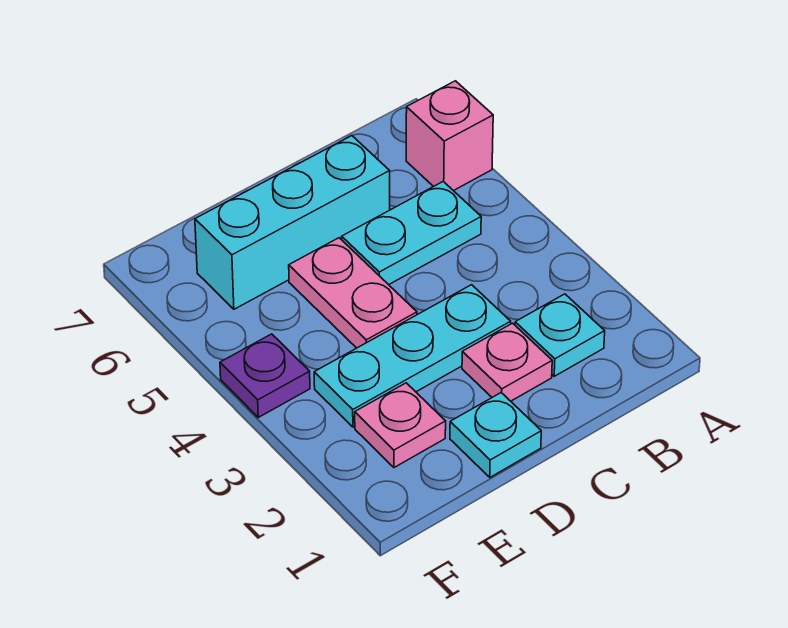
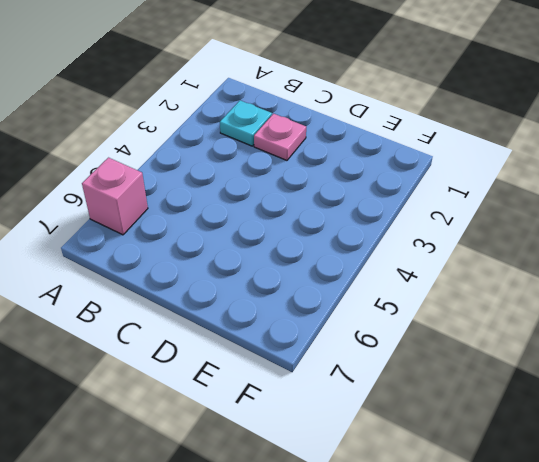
none -> cyan 1x2 plate [342,182,481,285]
none -> cyan 1x3 plate [314,285,511,427]

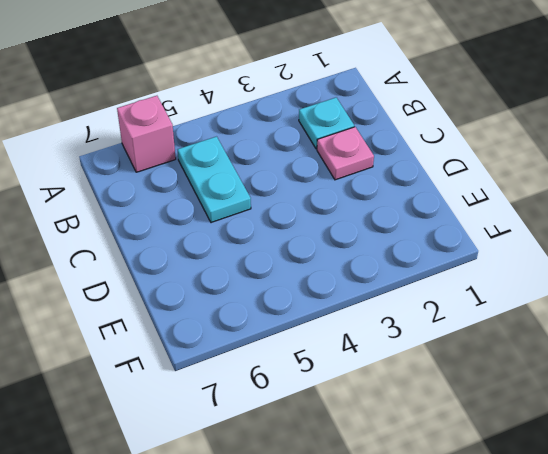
none -> cyan 1x3 plate [314,285,511,427]
none -> cyan 1x3 brick [195,136,390,309]

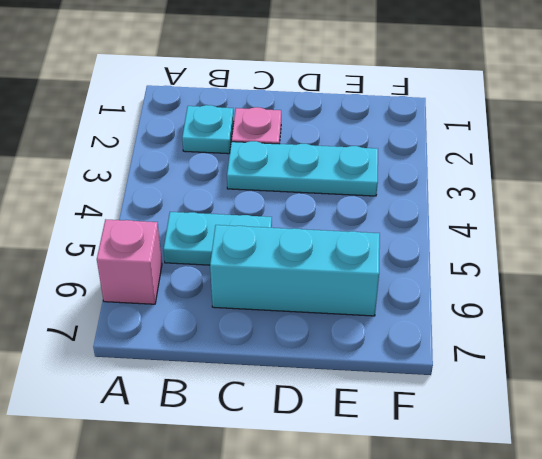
none -> cyan 1x1 plate [450,393,541,477]
none -> pink 1x2 plate [289,238,417,348]

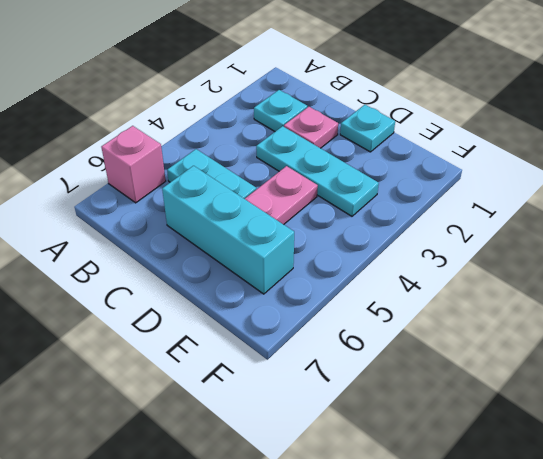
none -> pink 1x1 plate [355,383,446,468]
none -> purple 1x1 plate [220,334,310,417]

